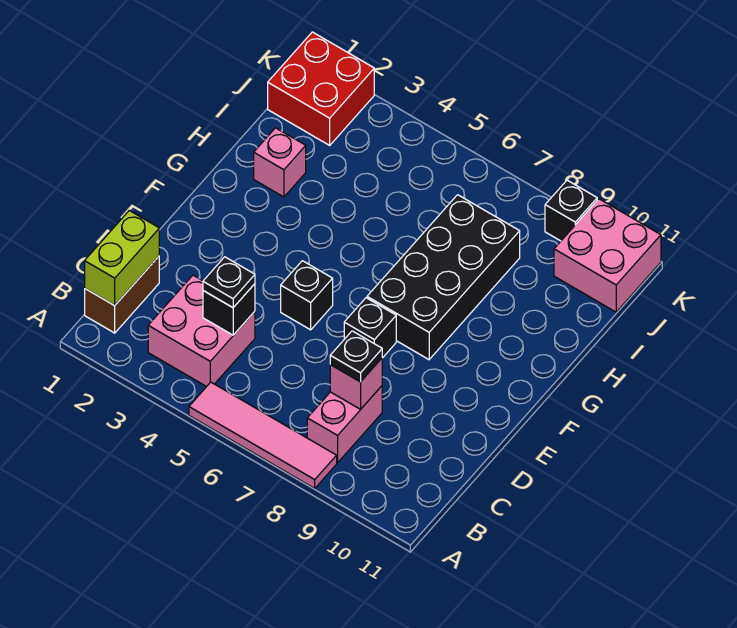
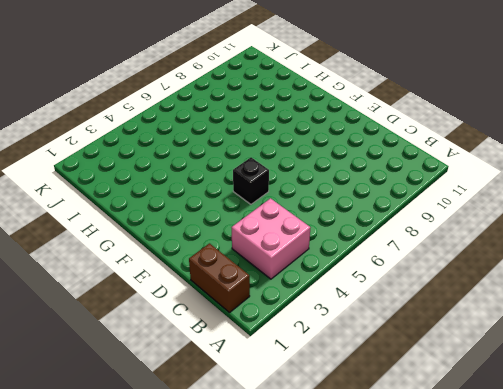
none -> pink 1x4 tile [189,382,337,488]
none -> pink 1x2 brick [307,386,382,463]
none -> black 1x1 brick [344,298,396,358]

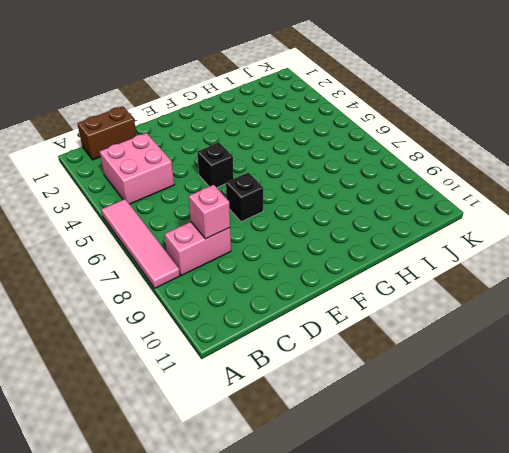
none -> black 2x4 brick [367,195,520,359]
none -> pink 1x1 brick [254,128,306,197]
none -> red 2x2 brick [268,32,374,145]

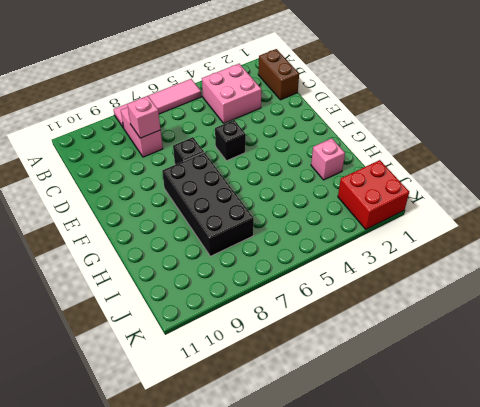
none -> pink 2x2 brick [554,199,661,312]
none -> black 1x1 brick [545,180,597,241]
none -> lime 1x2 brick [85,211,159,305]

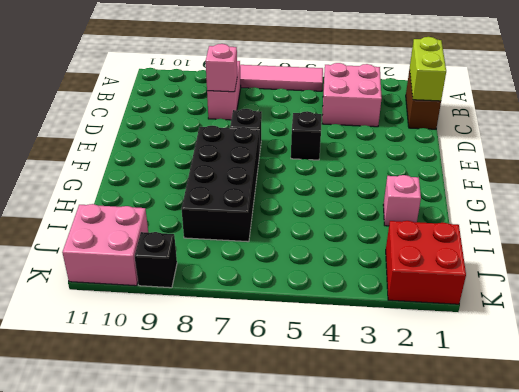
none -> black 1x1 brick [203,284,255,335]
none -> black 1x1 plate [203,257,255,308]
none -> black 1x1 plate [330,331,382,382]

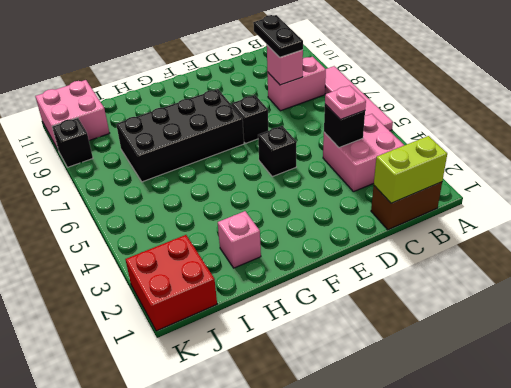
pink 1x1 plate [325,85,366,120] -> black 1x1 plate [203,257,255,308]
black 1x2 plate [253,15,303,57] -> black 1x1 plate [330,331,382,382]

